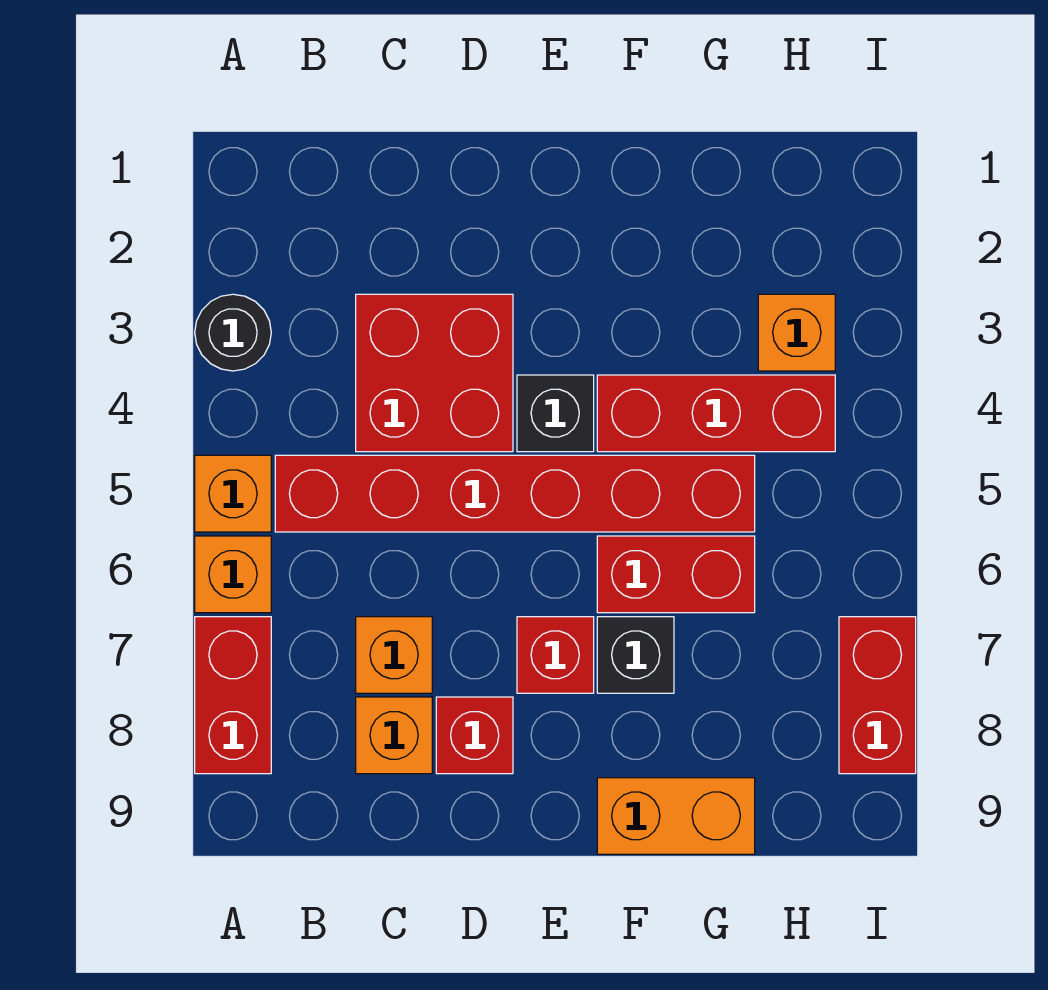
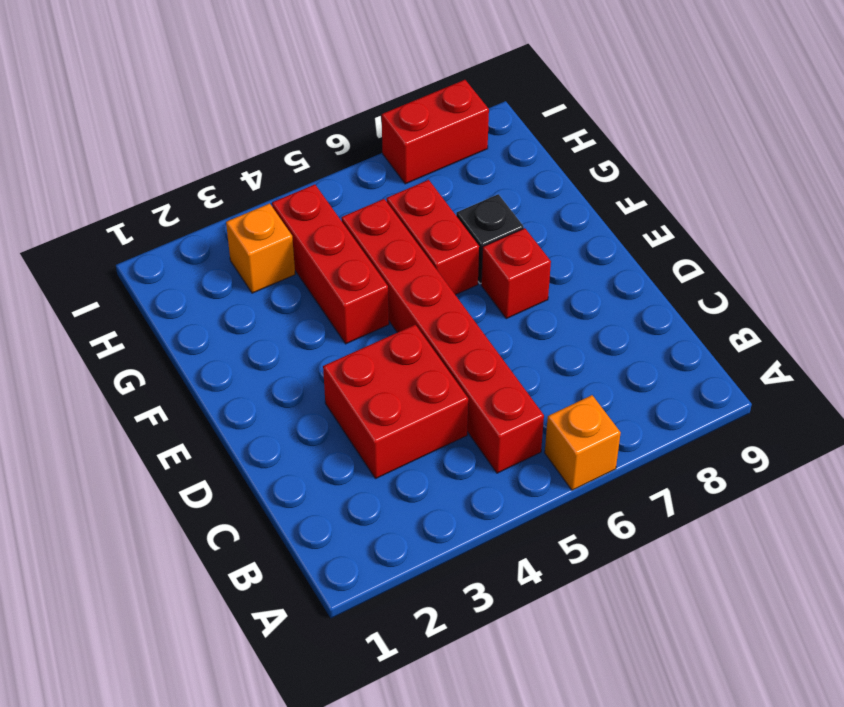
none -> black 1x1 round brick [195,294,271,371]
none -> orange 1x1 brick [195,455,271,532]
none -> red 1x2 brick [195,617,271,774]

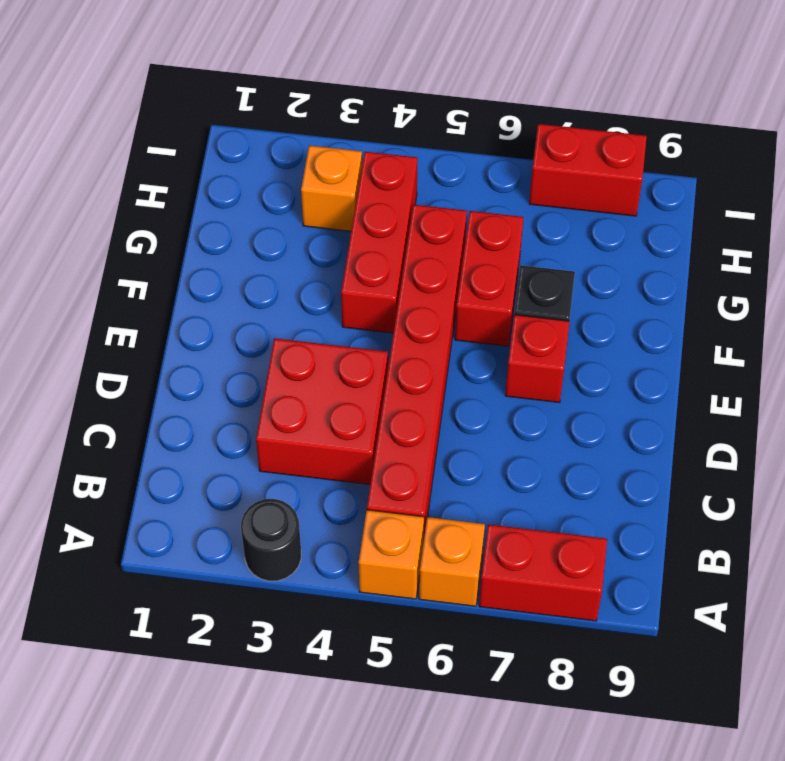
none -> orange 1x1 brick [356,617,432,693]
none -> orange 1x1 brick [356,697,432,774]
none -> red 1x1 brick [436,697,513,774]

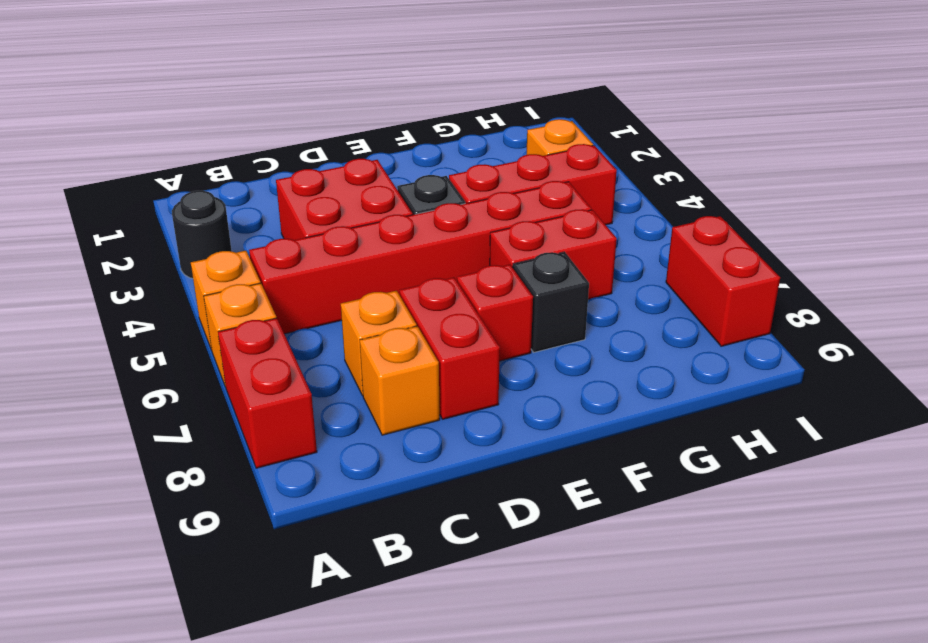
red 1x2 brick [400,277,500,419] -> red 1x1 brick [436,697,513,774]
none -> orange 1x2 brick [597,778,755,854]

